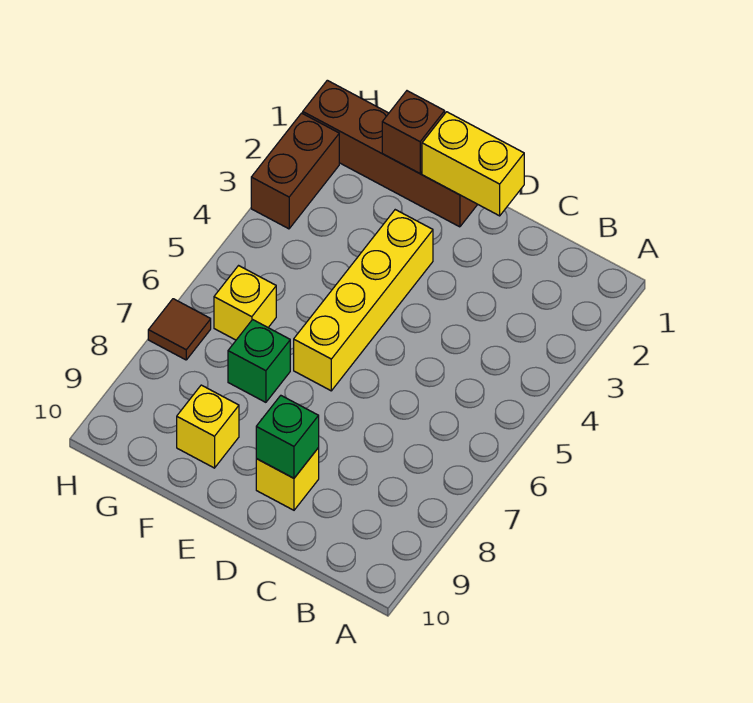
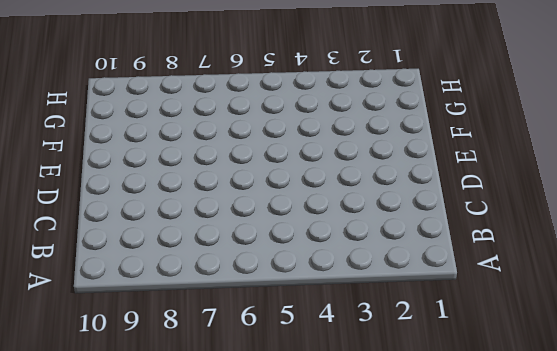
none -> yellow 1x1 brick [256,448,319,510]
none -> brown 1x4 brick [303,80,478,227]

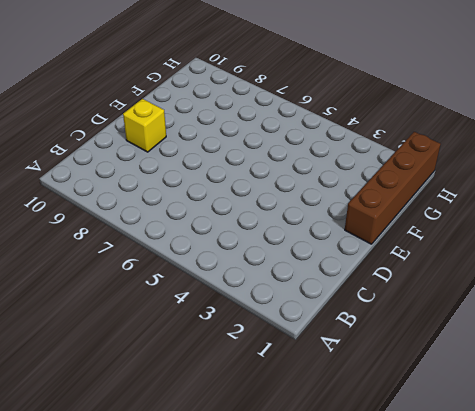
none -> yellow 1x4 brick [294,210,433,391]
none -> green 1x1 brick [228,320,290,402]

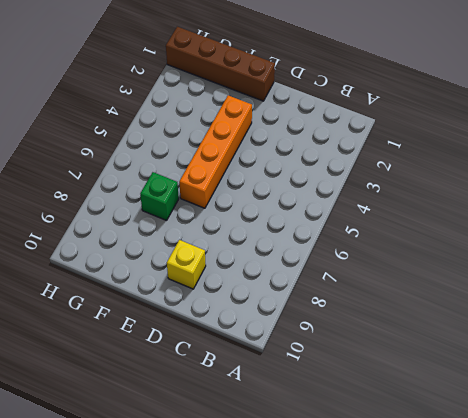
orange 1x4 brick [179,95,252,208] -> yellow 1x4 brick [294,210,433,391]
none -> yellow 1x1 brick [177,385,239,468]
none -> yellow 1x1 brick [214,266,276,340]

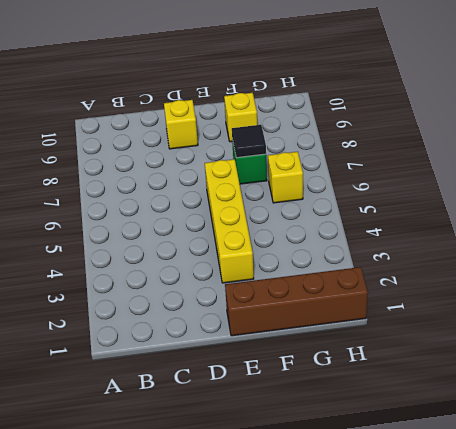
black 1x1 tile [232,125,266,158] -> none
none -> brown 1x2 brick [251,113,339,229]
none -> brown 1x1 tile [148,299,211,360]

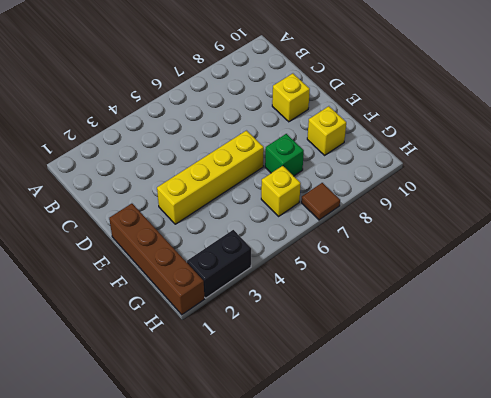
black 1x2 brick [187,230,251,298] -> brown 1x2 brick [251,113,339,229]
none -> yellow 1x2 brick [422,112,524,216]
none -> green 1x1 brick [256,396,319,478]

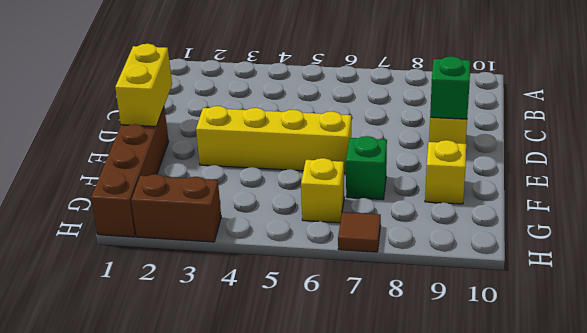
none -> brown 1x1 brick [382,91,445,173]

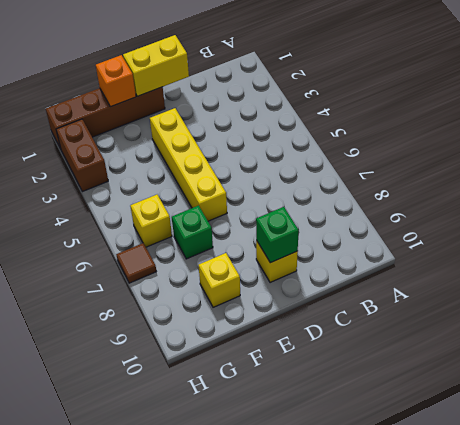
orange 1x1 brick [96,55,136,107] -> brown 1x1 brick [382,91,445,173]

